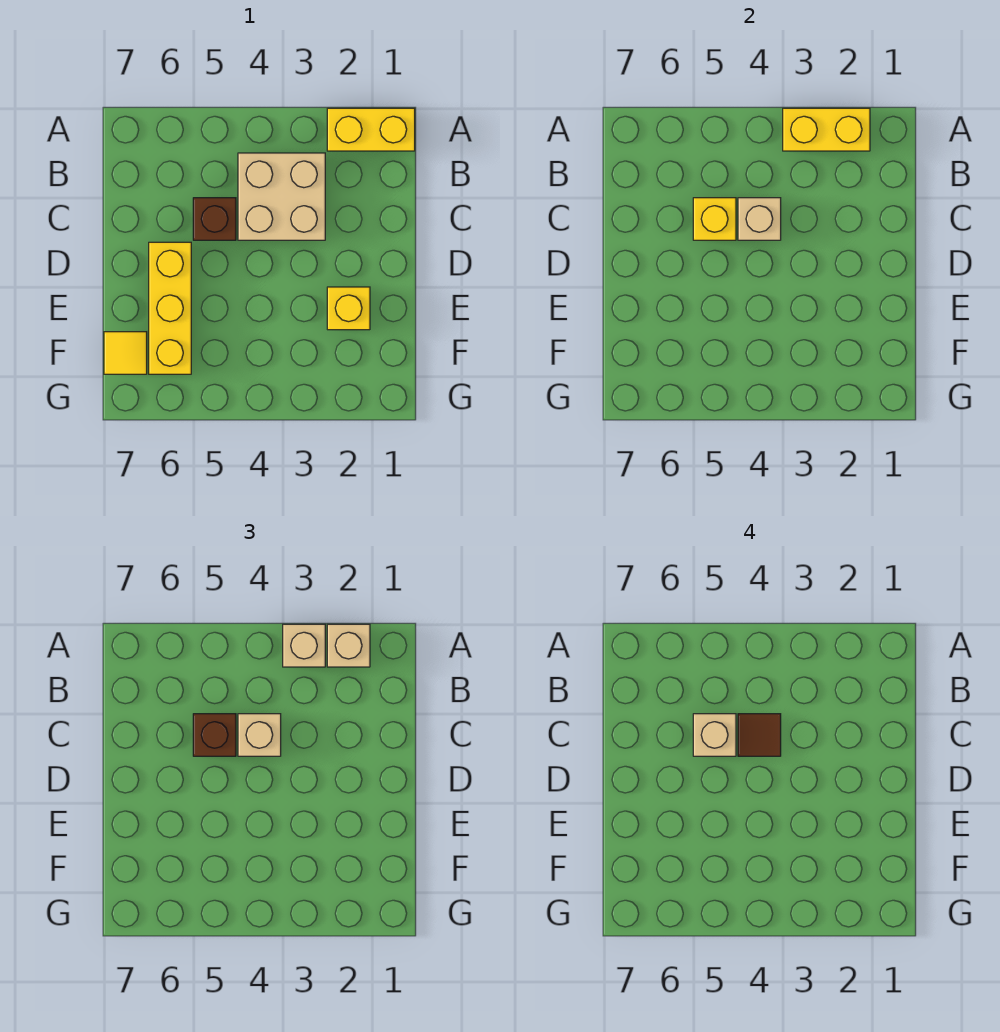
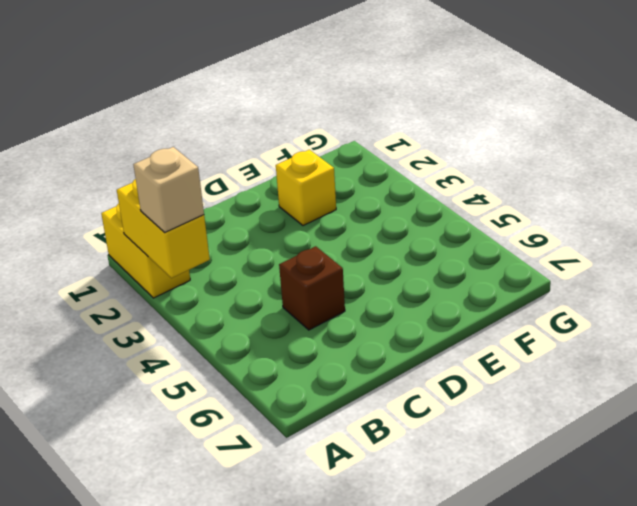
none -> tan 2x2 brick [238,153,325,240]
none -> yellow 1x3 brick [149,242,191,374]
none -> yellow 1x1 tile [104,332,147,374]

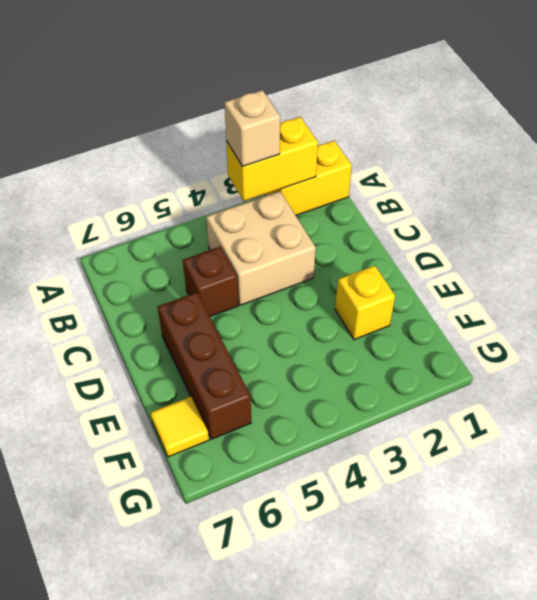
brown 1x3 brick [158,292,251,439] -> yellow 1x3 brick [149,242,191,374]
none -> tan 1x1 brick [738,198,781,240]
none -> yellow 1x1 brick [693,198,736,240]
none -> tan 1x1 brick [327,624,370,667]

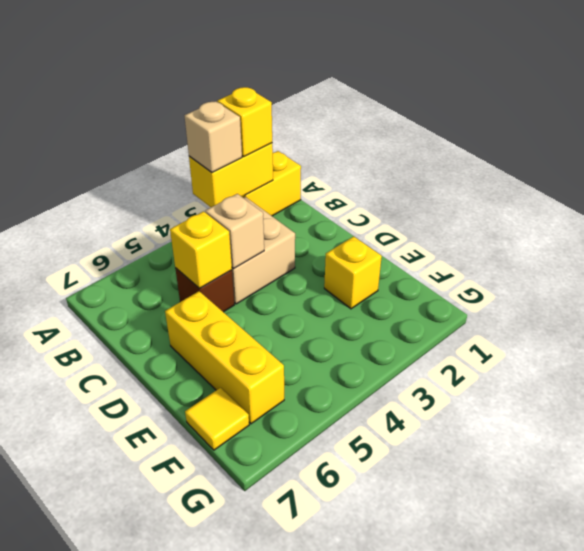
yellow 1x1 brick [217,87,272,157] -> tan 1x1 brick [327,624,370,667]
none -> tan 1x1 brick [238,714,281,756]
none -> brown 1x1 brick [193,714,236,756]
none -> brown 1x1 tile [738,714,781,756]

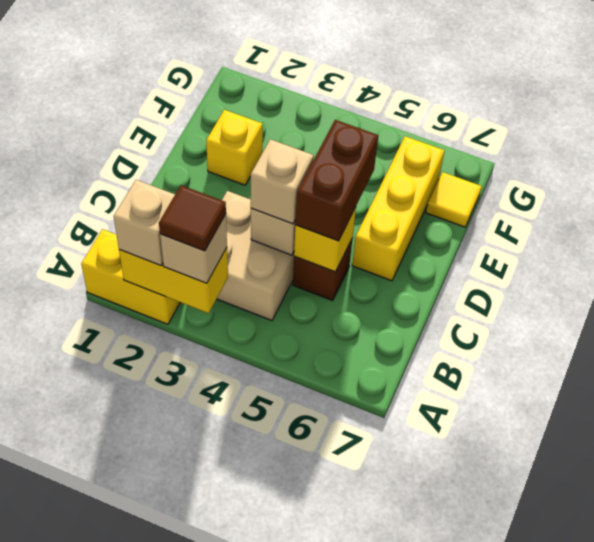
brown 1x1 tile [159,185,226,251] -> brown 1x1 tile moved to [738,714,781,756]
brown 1x2 brick [295,120,378,241] -> brown 1x1 brick [193,714,236,756]
none -> tan 1x1 brick [693,714,736,756]

